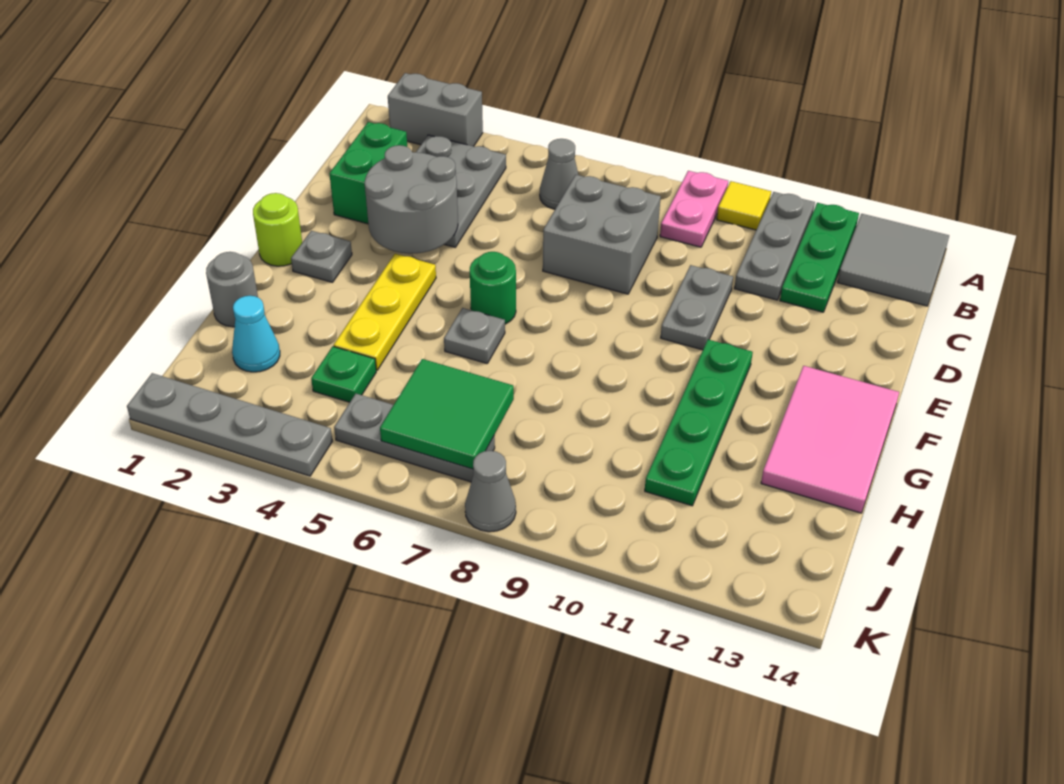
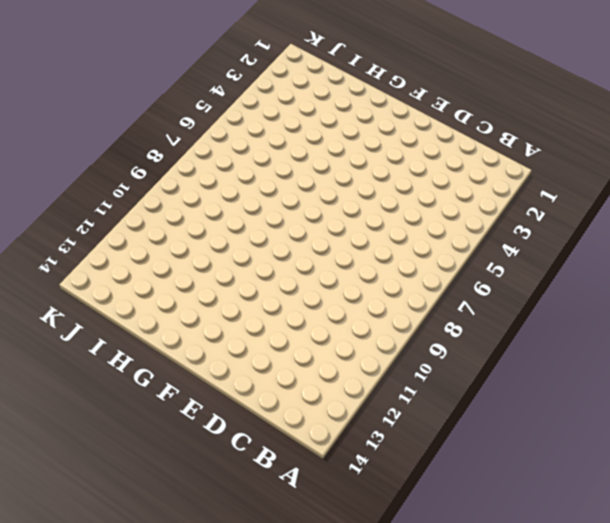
none -> grey 1x2 brick [388,73,483,146]
none -> pink 1x2 plate [660,171,728,247]
none -> yellow 1x1 tile [717,181,771,230]

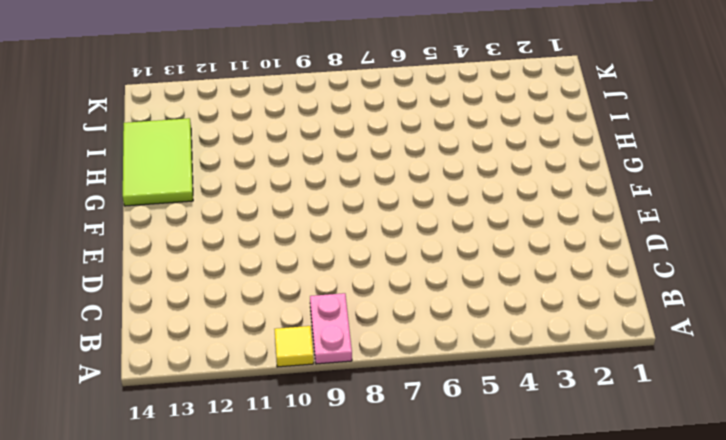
lime 2x3 tile [123,118,193,206] -> pink 2x3 tile [761,366,899,513]
none -> grey 1x2 brick [388,73,483,146]
none -> grey 1x3 plate [734,192,815,300]
none -> green 1x3 plate [780,203,859,312]

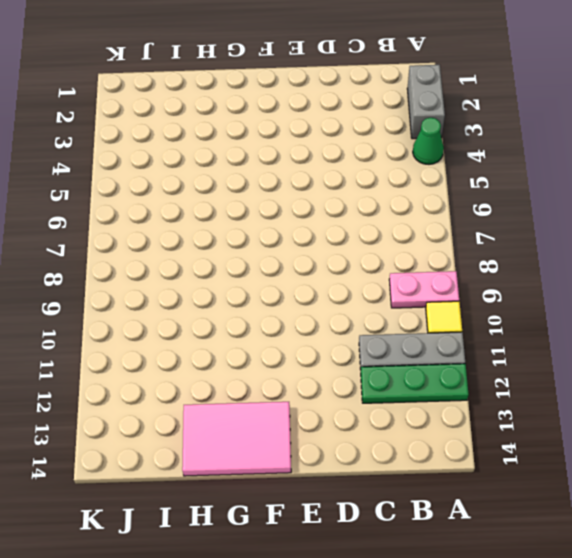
green 1x1 cone [413,118,444,164] -> none
none -> grey 2x2 tile [837,214,949,306]
none -> grey 2x3 plate [416,135,506,247]
none -> grey 1x1 cone [540,139,578,209]

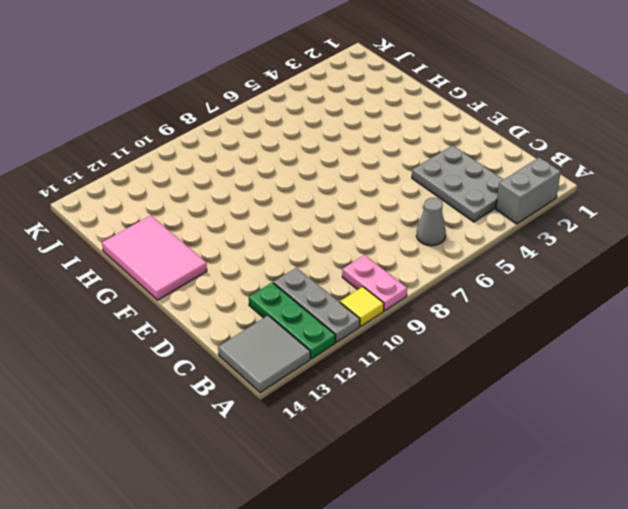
none -> green 1x2 brick [329,122,407,224]
none -> grey 2x2 brick [543,175,661,294]
none -> grey 1x2 plate [661,265,733,350]

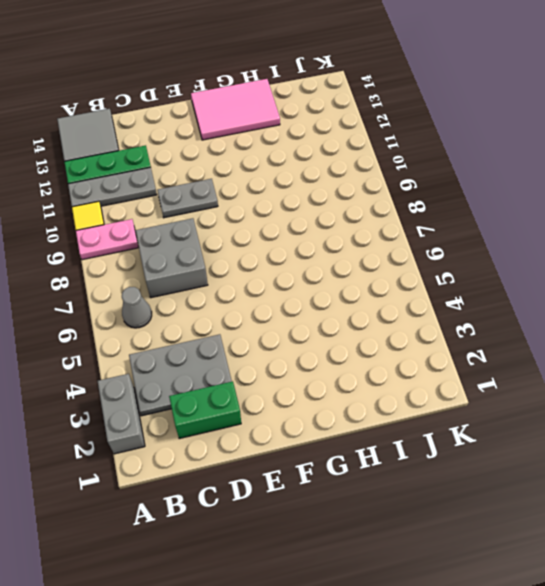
none -> lime 1x1 round brick [253,193,302,266]
none -> grey 1x1 plate [291,231,352,282]
none -> yellow 1x3 plate [334,254,436,370]

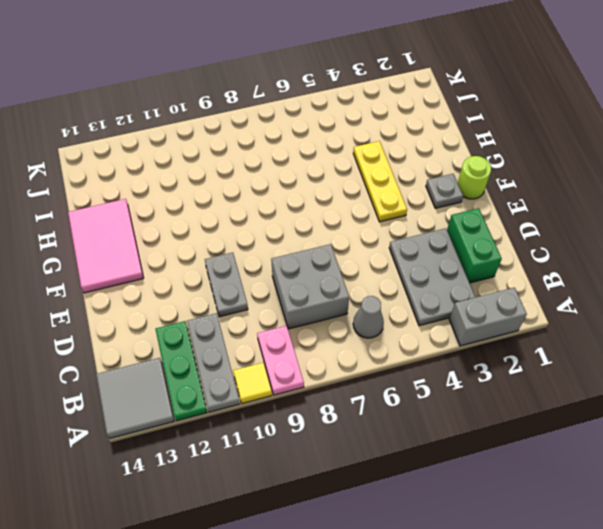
none -> green 1x1 round brick [470,252,516,324]
none -> green 1x4 plate [645,340,753,506]
none -> grey 1x1 plate [444,308,505,363]

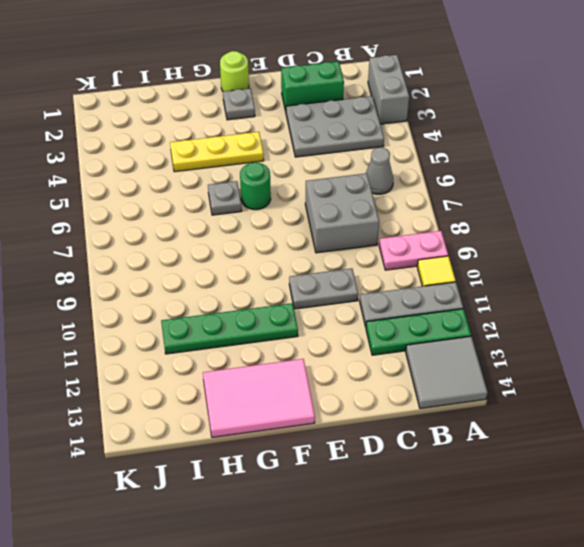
none -> grey 1x1 round brick [206,252,258,327]
none -> cyan 1x1 cone [232,296,280,372]
none -> green 1x1 plate [311,346,376,402]

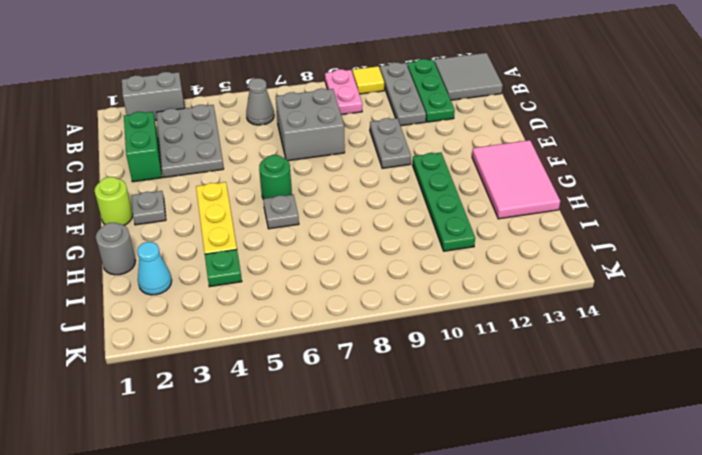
none -> grey 1x3 plate [334,394,495,482]
none -> grey 1x4 plate [127,373,332,476]
none -> grey 1x1 cone [465,451,516,532]

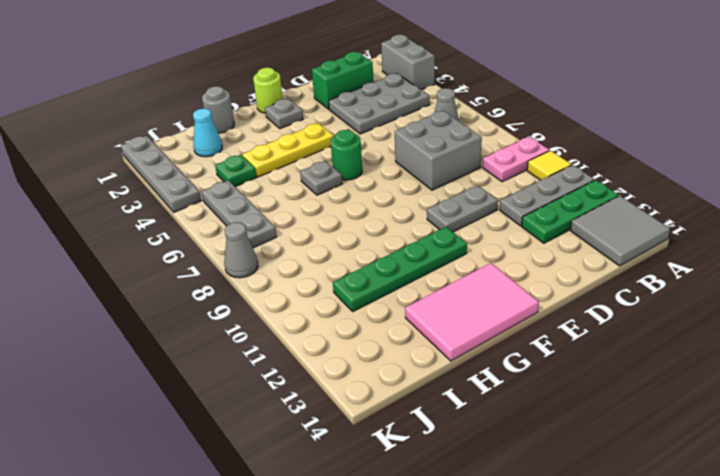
none -> grey 2x2 round brick [365,145,458,254]
none -> green 2x2 tile [380,359,514,469]

